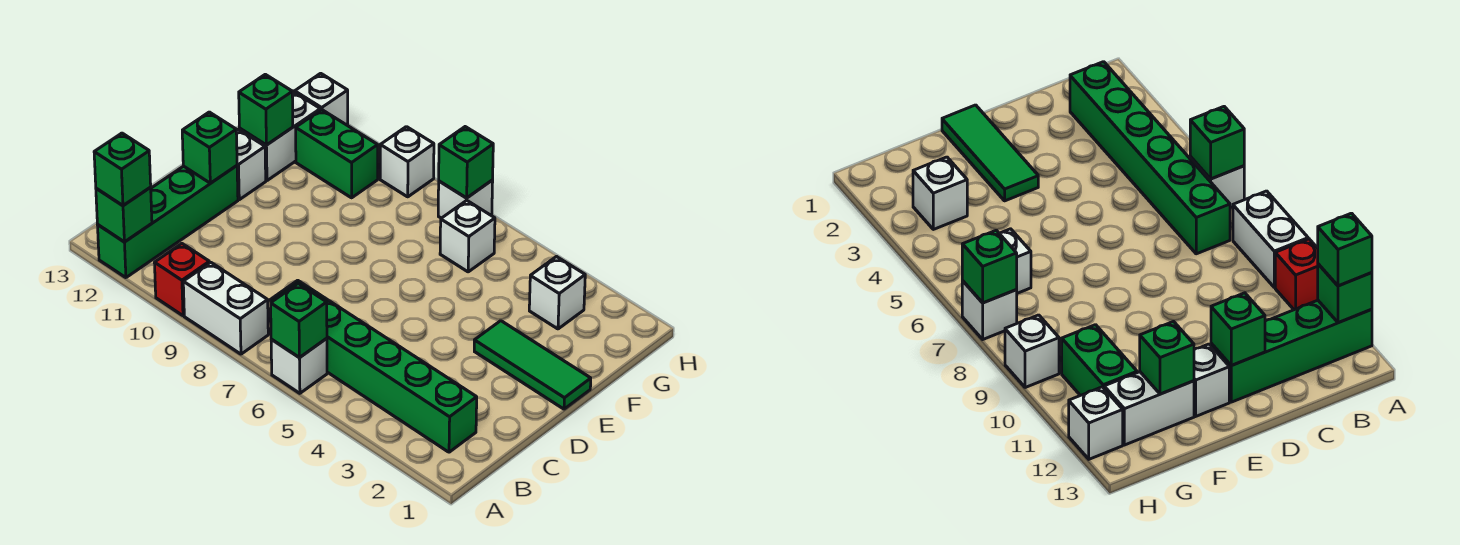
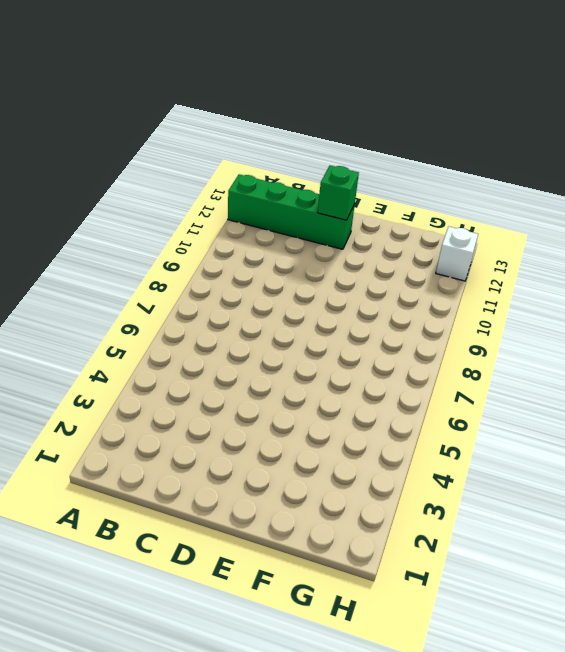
none -> white 1x1 brick [271,338,327,393]
none -> white 1x2 brick [183,262,268,354]
none -> red 1x1 brick [154,244,209,316]

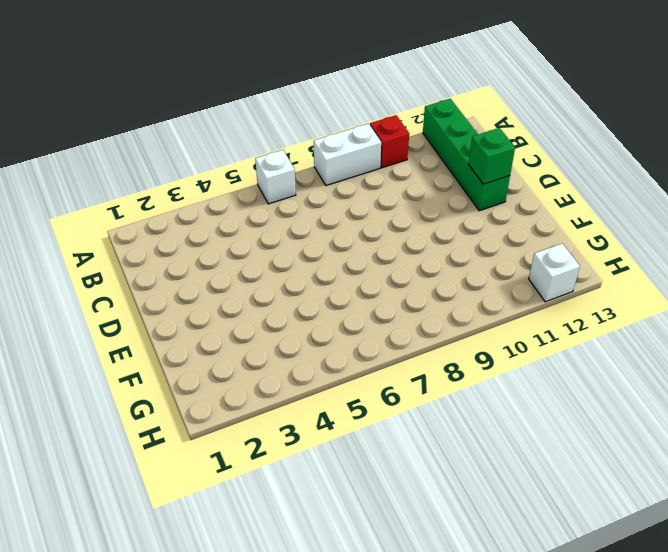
none -> green 1x6 brick [270,280,477,452]
none -> green 1x3 tile [474,321,591,409]
none -> white 1x1 brick [236,129,266,200]

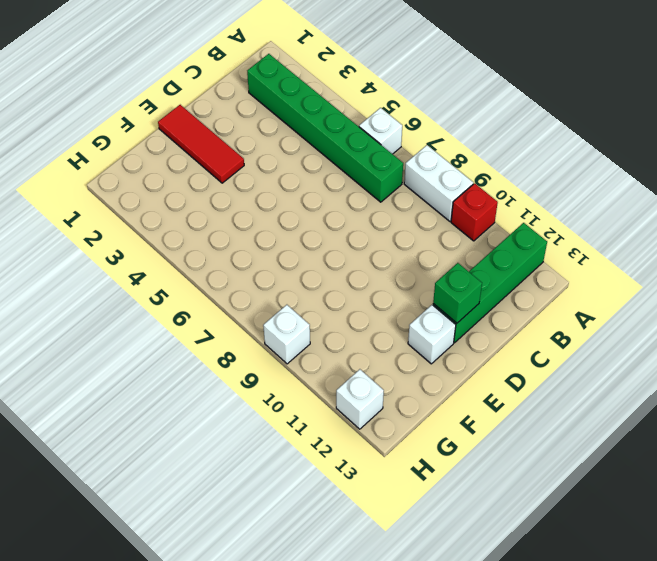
red 1x3 tile [158,105,244,183] -> green 1x3 tile [474,321,591,409]
none -> white 1x2 brick [239,92,320,181]
none -> white 1x1 brick [529,257,585,329]
none -> white 1x1 brick [440,200,495,272]

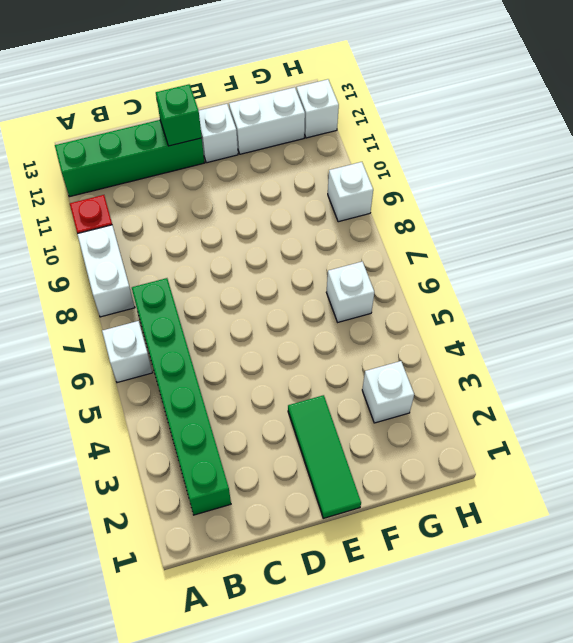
none -> green 1x2 brick [296,110,378,198]
none -> white 1x1 brick [438,180,493,218]
none -> green 1x1 brick [271,284,327,358]

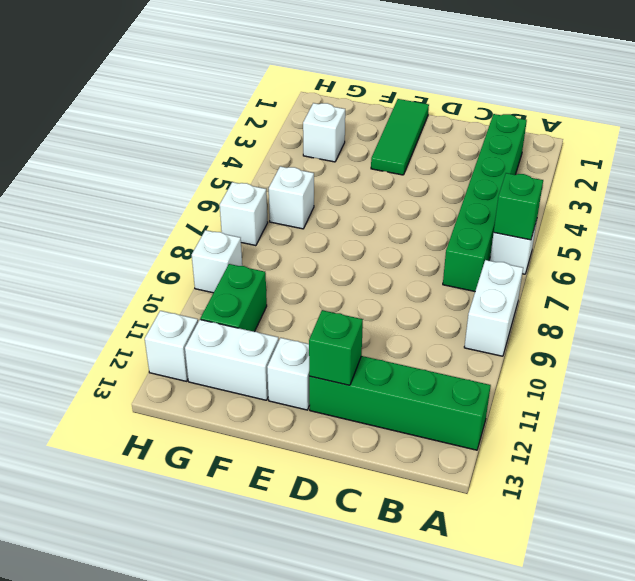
none -> red 1x1 brick [154,244,209,316]
none -> green 1x1 brick [96,188,152,242]
none -> green 1x1 brick [239,74,293,145]

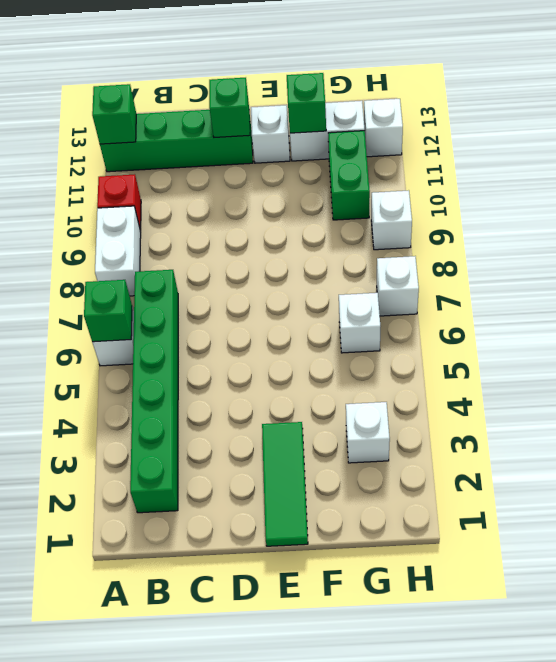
none -> green 1x1 brick [439,127,493,198]
none -> green 1x1 brick [94,133,151,206]

